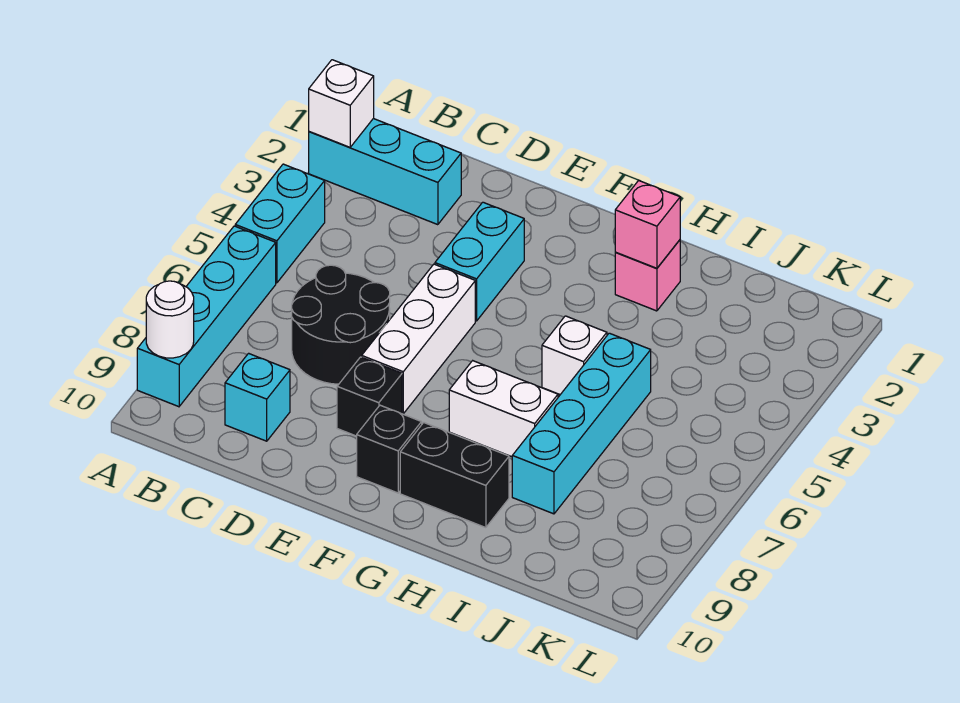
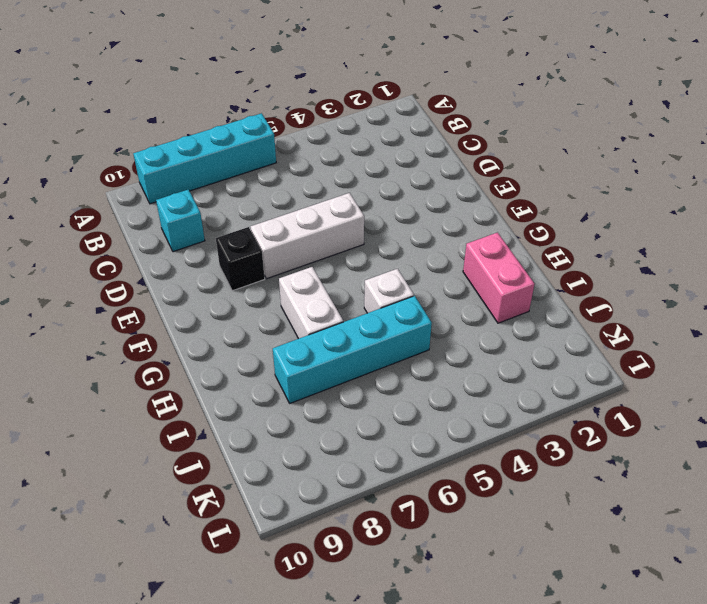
pink 1x2 brick [463,233,534,323] -> pink 1x1 brick [615,240,680,311]
none -> cyan 1x3 brick [309,119,461,225]
none -> cyan 1x2 brick [235,164,325,283]
none -> black 2x2 round brick [292,265,390,384]

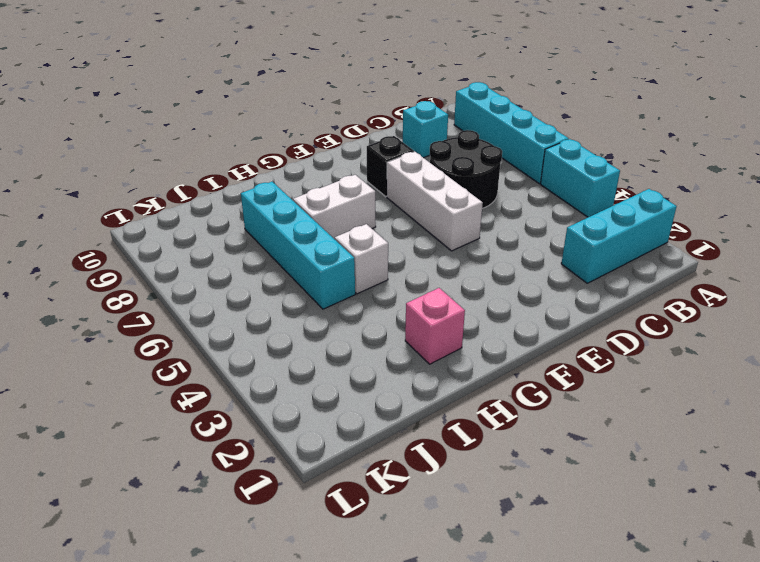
none -> cyan 1x2 brick [435,202,524,321]
none -> black 1x1 brick [357,405,422,493]
none -> black 1x2 brick [400,423,509,528]

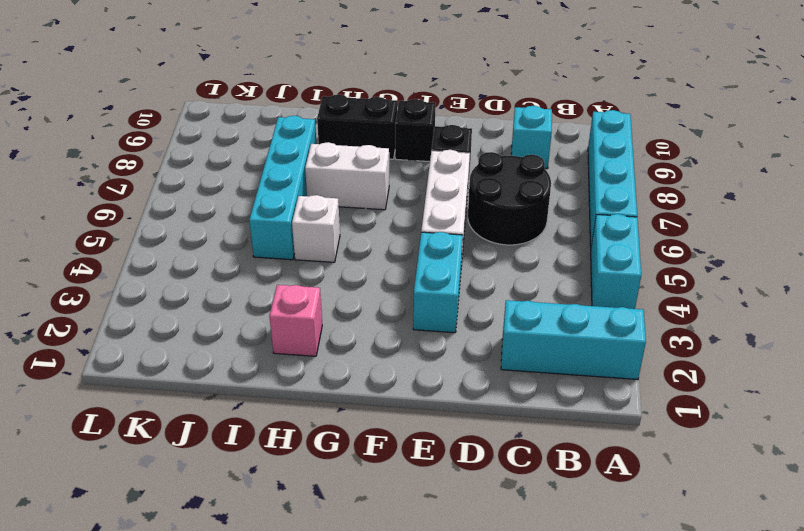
none -> white 1x1 brick [309,60,374,147]
none -> white 1x1 round brick [146,281,194,358]
none -> pink 1x1 brick [615,181,680,268]

